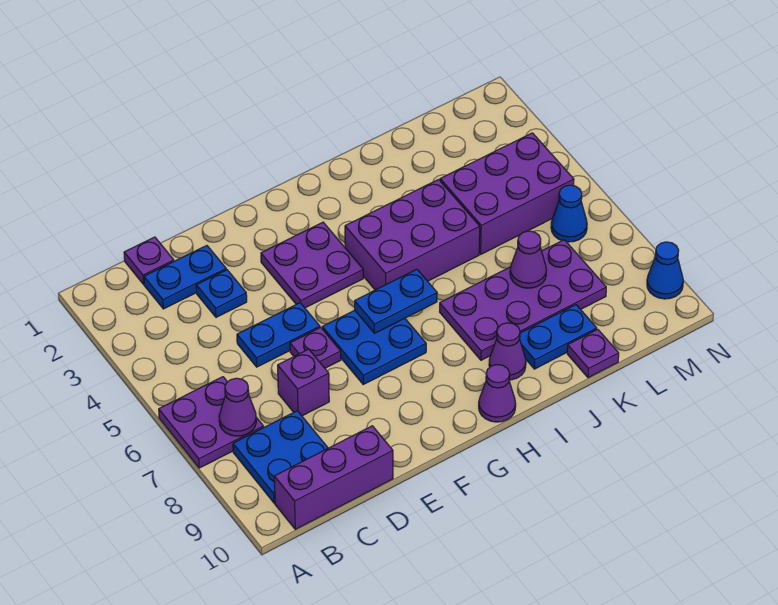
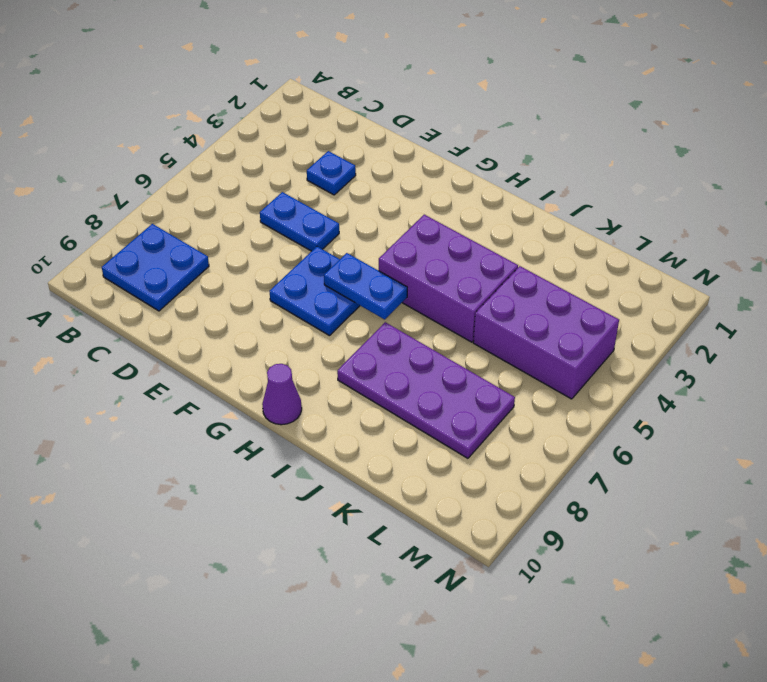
none -> purple 2x2 plate [159,377,264,468]
none -> purple 1x3 brick [274,426,393,529]
none -> purple 1x1 plate [124,237,174,284]

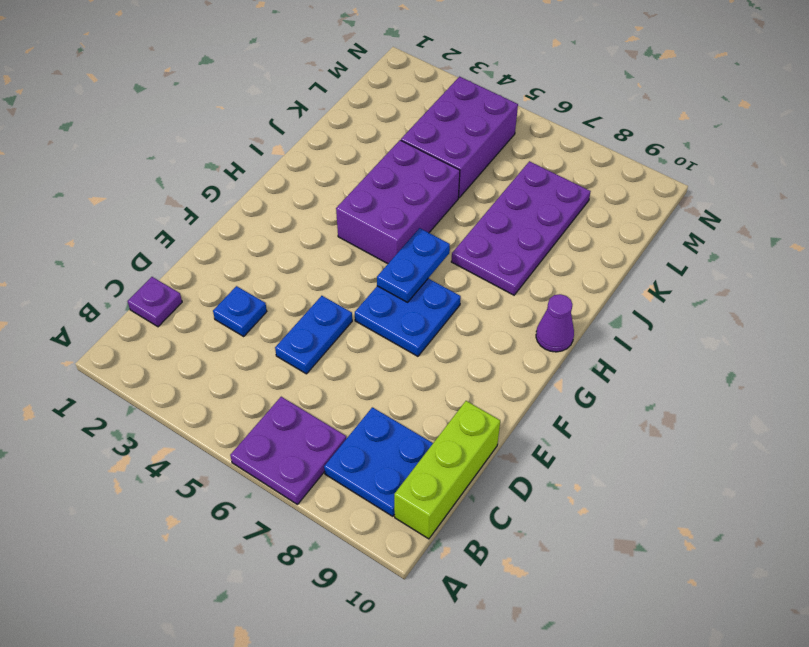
lime 1x3 brick [394,401,500,539] -> purple 1x3 brick [274,426,393,529]
none -> blue 1x2 plate [144,246,226,309]
none -> purple 1x1 brick [278,349,329,416]
none -> purple 1x1 plate [290,327,341,368]

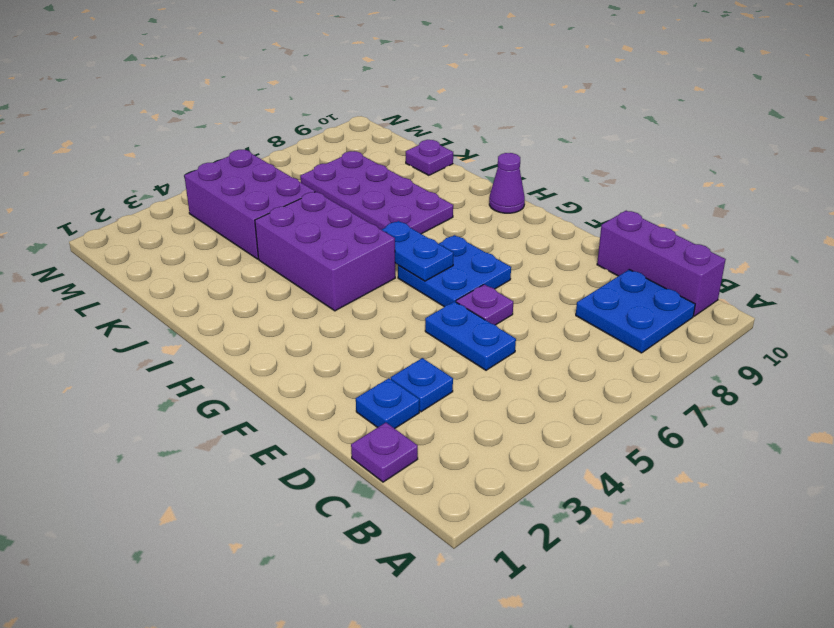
blue 1x1 plate [356,378,419,429] -> blue 1x2 plate [144,246,226,309]
none -> purple 2x2 plate [159,377,264,468]
none -> purple 1x1 brick [278,349,329,416]
none -> purple 2x2 plate [261,222,363,308]

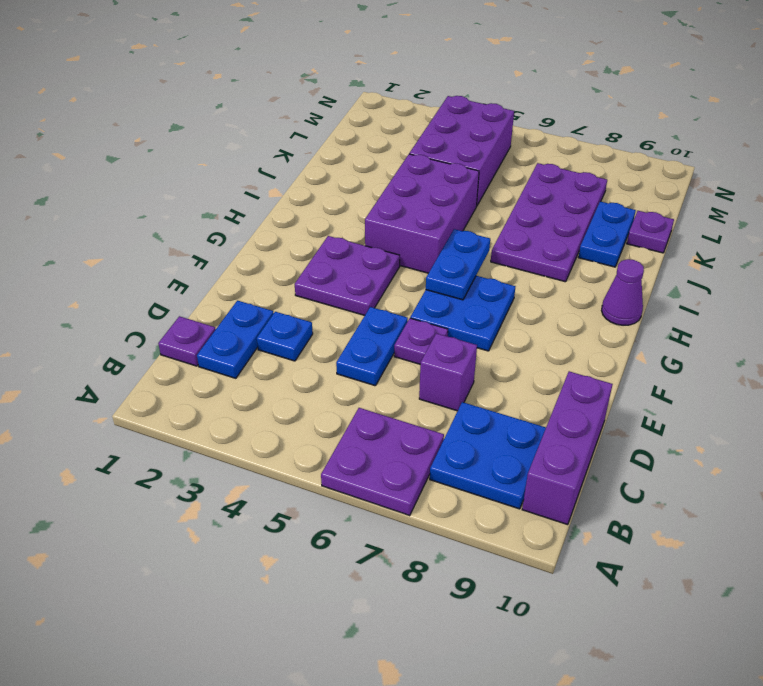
none -> purple 1x1 cone [489,323,526,380]
none -> blue 1x1 cone [551,185,587,242]
none -> blue 1x1 cone [647,242,683,299]

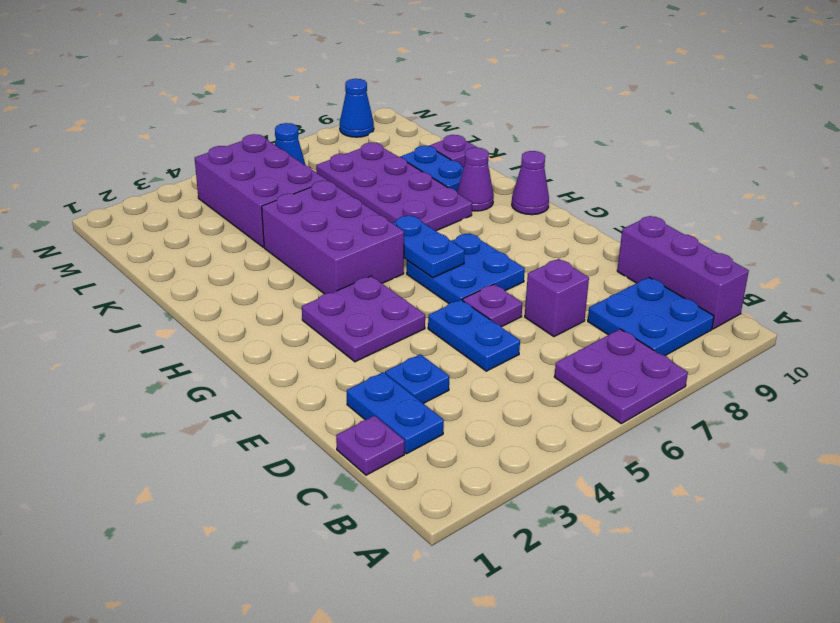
none -> purple 1x1 cone [219,378,256,436]
none -> purple 1x1 cone [510,231,546,288]

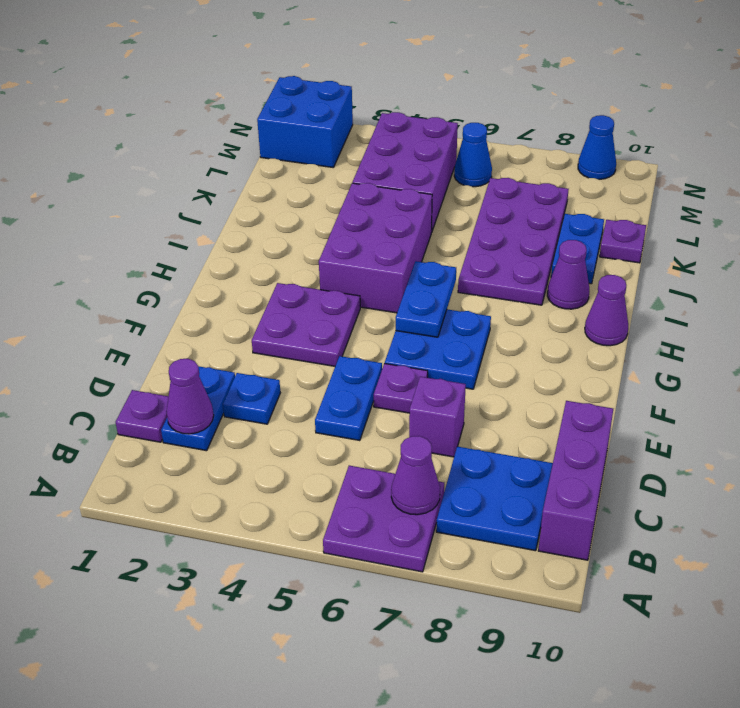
purple 1x1 cone [166,359,214,434] -> purple 1x1 cone moved to [510,231,546,288]
blue 2x2 brick [257,76,353,167] -> none

